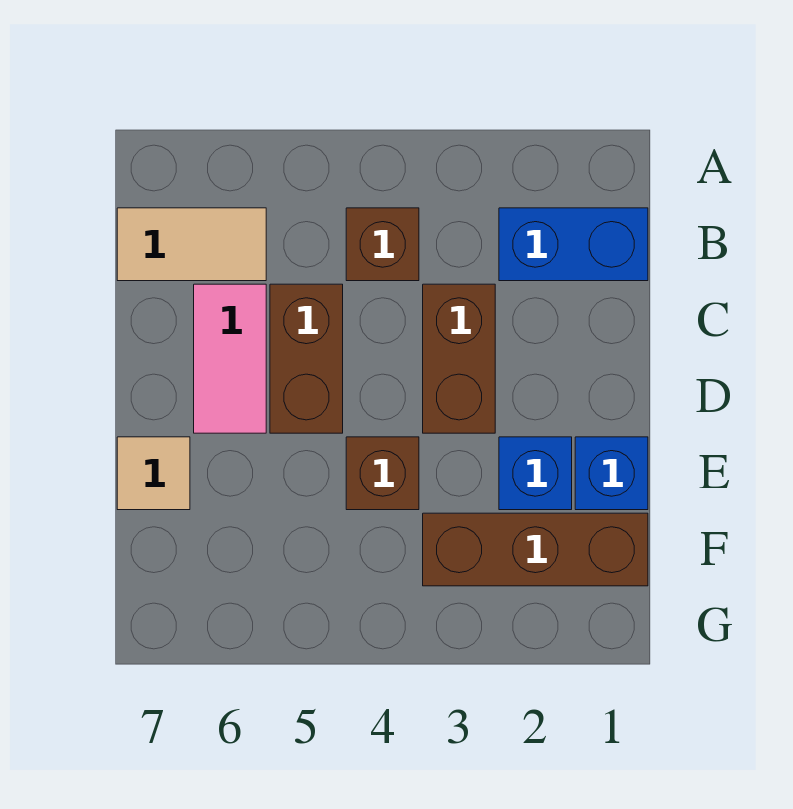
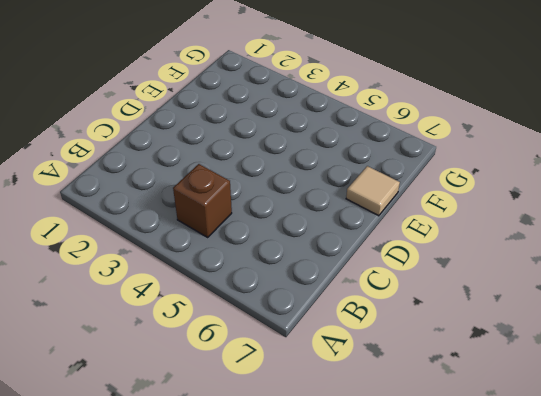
none -> blue 1x2 brick [499,208,648,281]
none -> tan 1x2 tile [117,208,266,281]

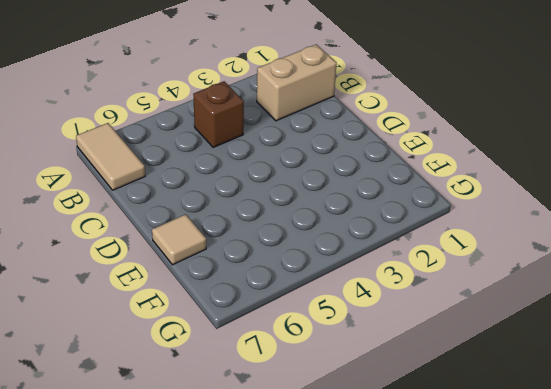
tan 1x2 tile [76,123,145,190] -> tan 1x2 tile turned to [117,208,266,281]
tan 1x2 brick [257,44,337,121] -> blue 1x2 brick [499,208,648,281]
none -> brown 1x2 brick [423,284,495,433]
none -> brown 1x2 brick [270,284,343,433]

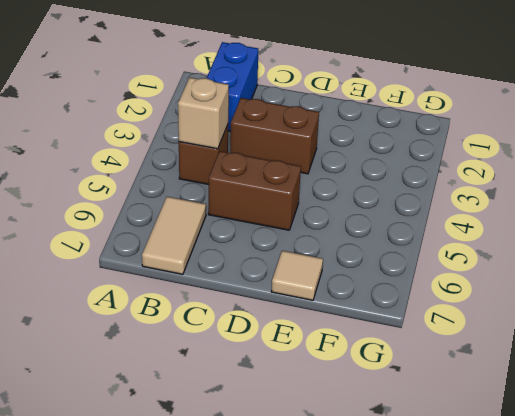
tan 1x1 brick [178,78,229,149] -> none
none -> pink 1x2 tile [194,284,266,433]
none -> blue 1x1 brick [575,437,648,510]

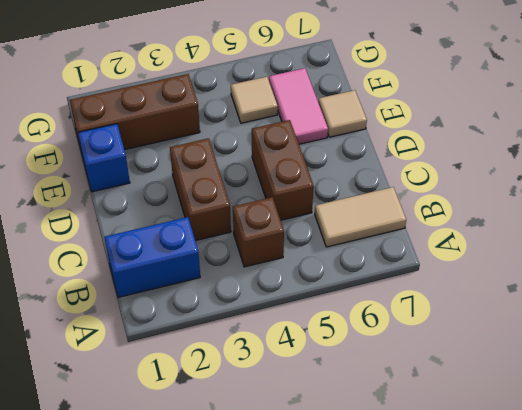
pink 1x2 tile [269,68,328,144] -> pink 1x2 tile moved to [194,284,266,433]
tan 1x1 tile [231,77,278,123] -> none
none -> blue 1x1 brick [499,437,572,510]
none -> brown 1x1 brick [346,437,419,510]

